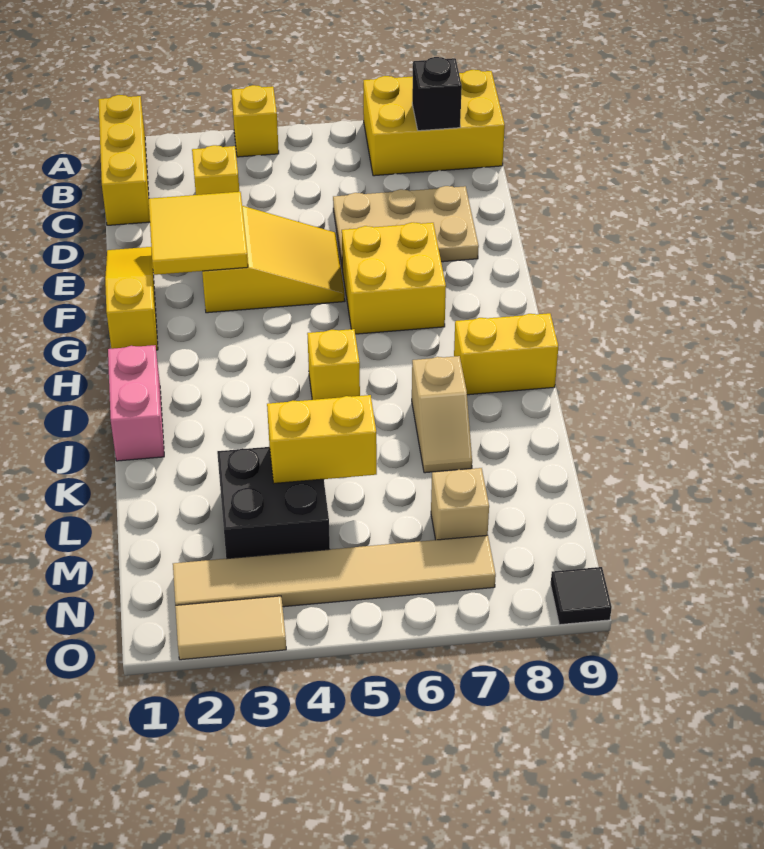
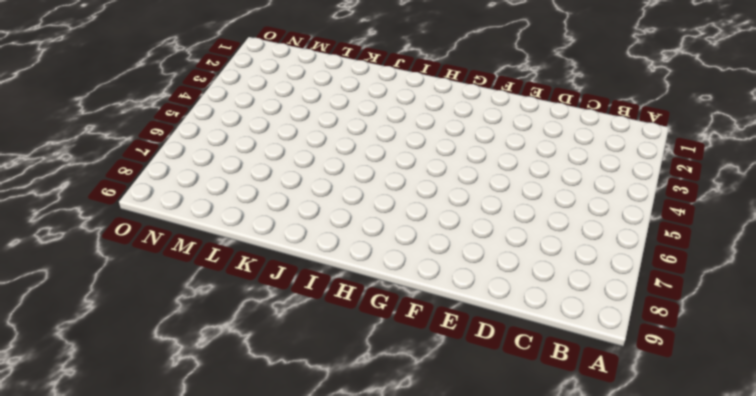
none -> yellow 1x3 brick [98,95,150,225]
none -> yellow 1x1 brick [232,85,279,157]
none -> yellow 2x3 brick [363,70,505,176]

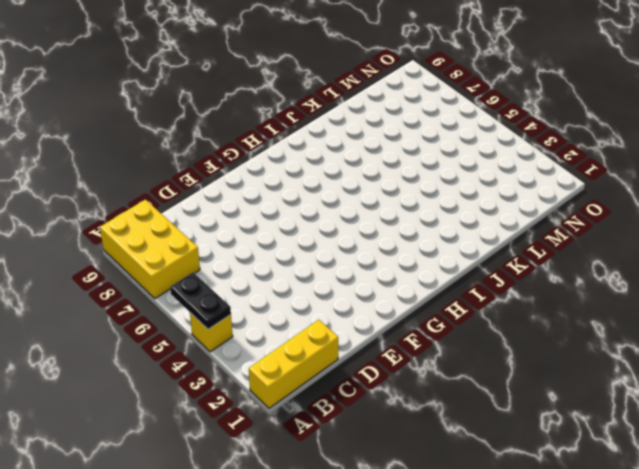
black 1x2 plate [170,272,231,329] -> none
none -> yellow 1x1 brick [192,145,239,195]
none -> tan 2x3 plate [333,186,479,264]
none -> yellow 1x3 slope [105,247,158,350]

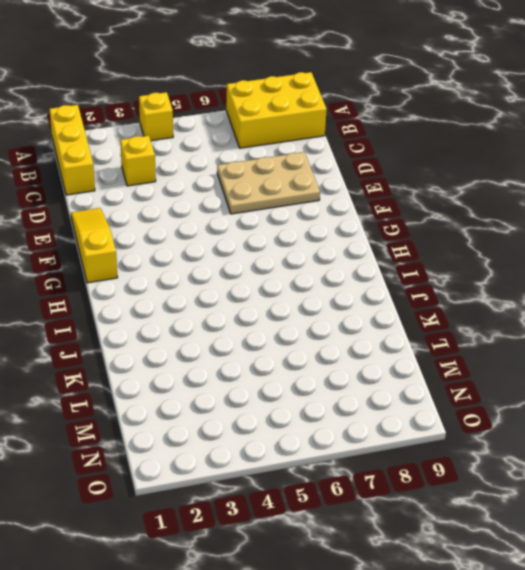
none -> yellow 2x3 slope [202,206,345,313]
none -> yellow 2x2 brick [342,222,446,334]
none -> pink 1x2 brick [108,345,164,461]

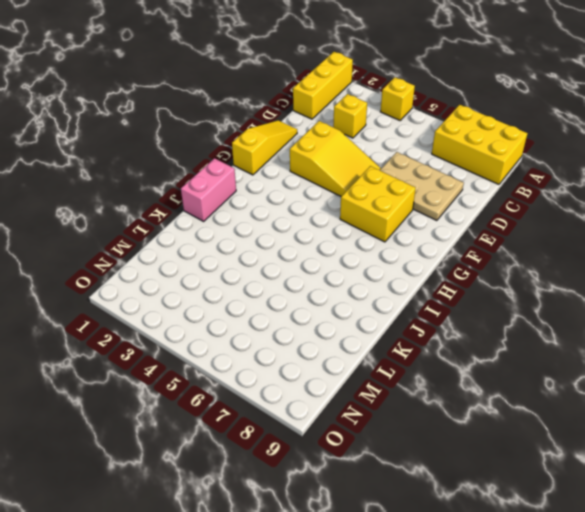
none -> yellow 1x1 brick [307,329,360,400]
none -> yellow 1x2 brick [454,313,558,395]
none -> tan 1x2 slope [412,356,472,473]

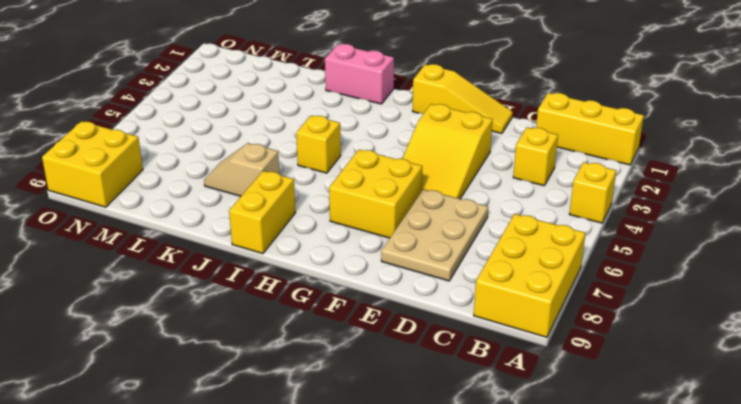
yellow 2x2 brick [42,121,143,207] -> black 1x1 tile [551,567,612,625]
none -> black 2x2 brick [217,447,330,559]
none -> tan 1x1 brick [431,468,489,540]
none -> tan 1x6 tile [173,535,496,607]

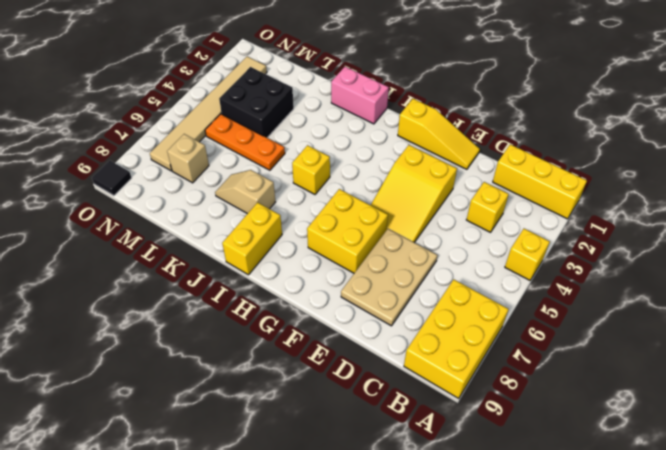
orange 1x3 plate [205,114,285,170] -> none
none -> tan 1x2 tile [175,596,286,660]
none -> black 1x1 brick [412,57,462,131]
none -> yellow 2x2 tile [149,192,248,275]

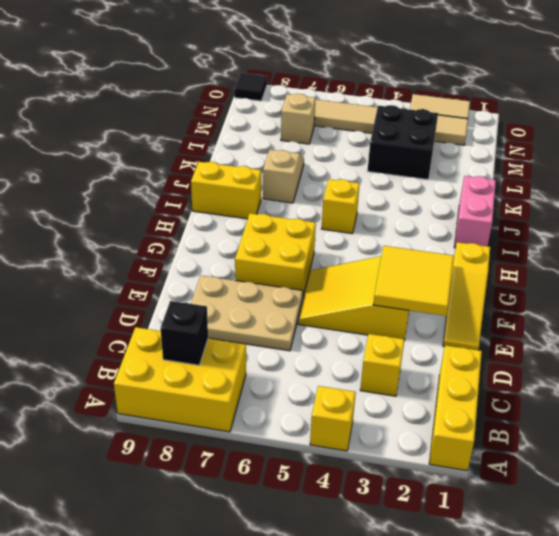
none -> yellow 1x2 brick [267,395,377,483]

